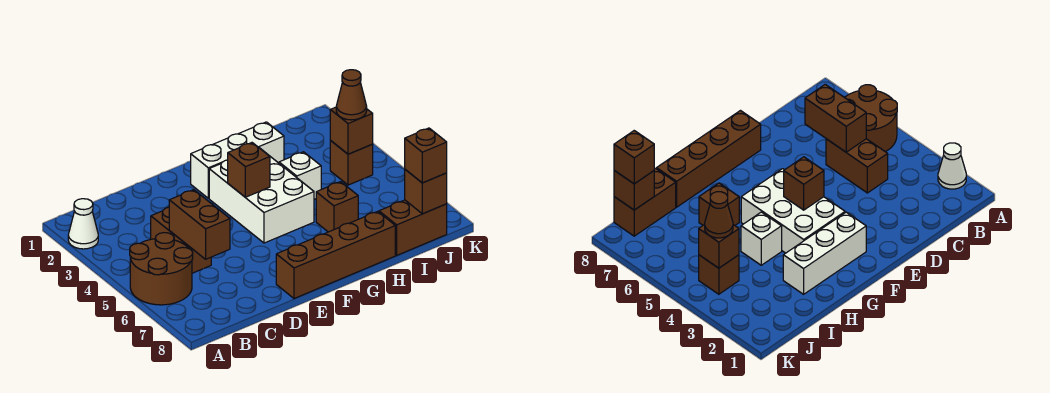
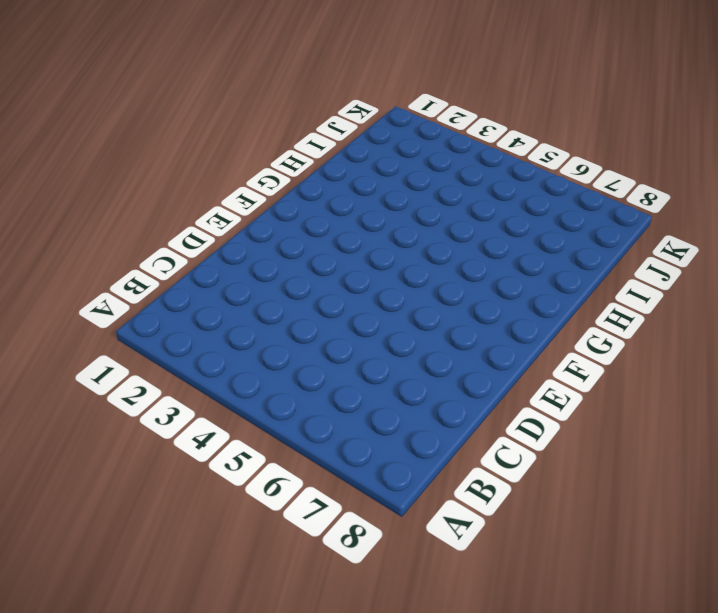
none -> white 1x1 cone [68,199,98,249]
none -> brown 2x2 round brick [130,233,193,305]
none -> brown 1x2 brick [151,207,211,273]

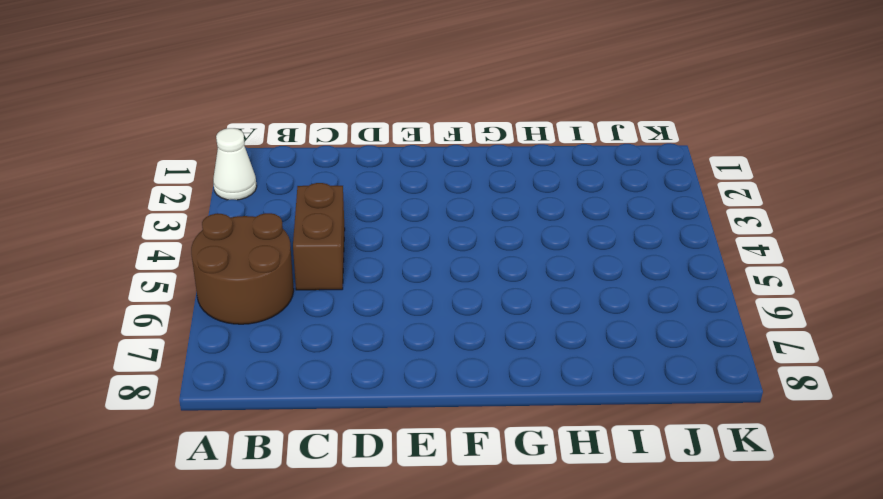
none -> brown 1x4 brick [276,211,395,299]
none -> white 1x3 brick [191,122,284,198]
none -> white 2x3 brick [209,149,314,243]

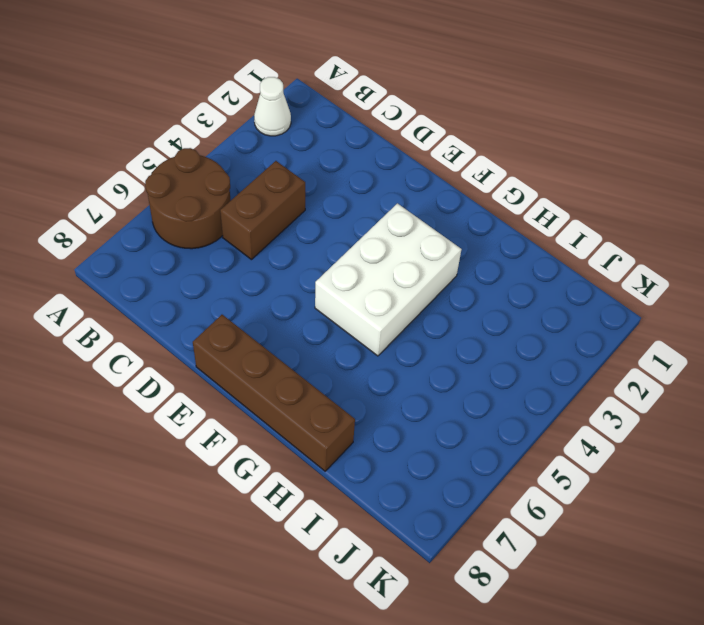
none -> white 1x3 brick [191,122,284,198]
none -> white 1x1 brick [279,152,321,199]
none -> brown 1x1 brick [316,182,358,232]

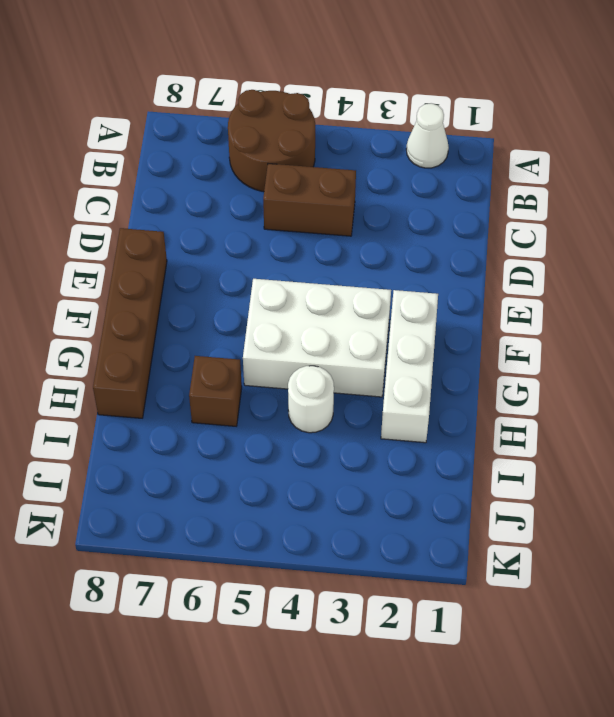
white 1x1 round brick [288,366,334,433] -> white 1x1 brick [279,152,321,199]
none -> brown 1x2 brick [379,200,447,255]
none -> brown 1x1 brick [330,140,373,185]
none -> brown 1x2 brick [169,190,230,259]

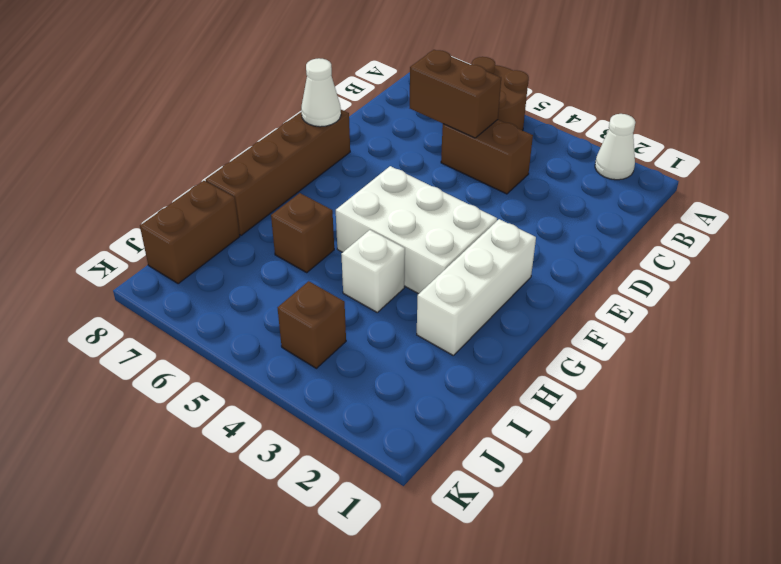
white 1x1 cone [301,58,341,127] -> none
none -> brown 1x1 brick [228,143,270,197]
none -> brown 1x1 brick [330,107,373,154]
none -> brown 1x1 brick [405,170,447,214]

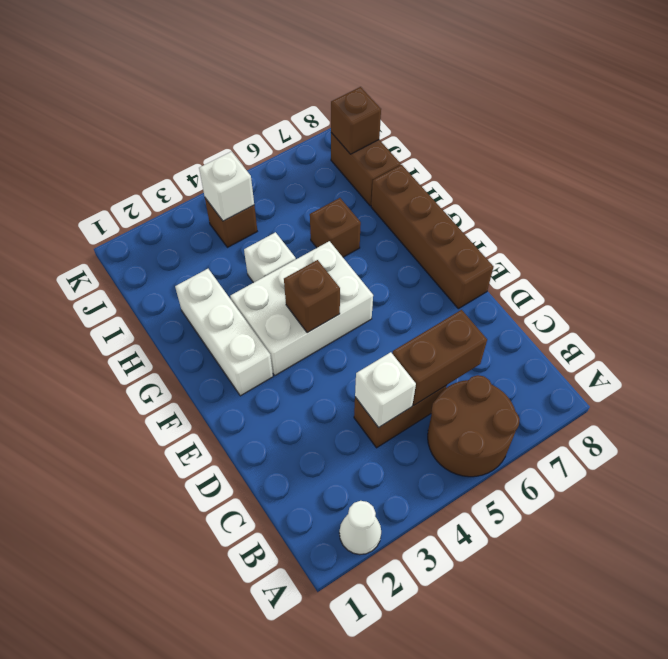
white 1x1 brick [355,352,416,427] -> none
white 1x1 brick [199,152,254,221] -> brown 1x1 brick [330,107,373,154]
none -> brown 1x1 cone [336,70,367,120]
none -> brown 1x1 brick [405,128,447,183]

